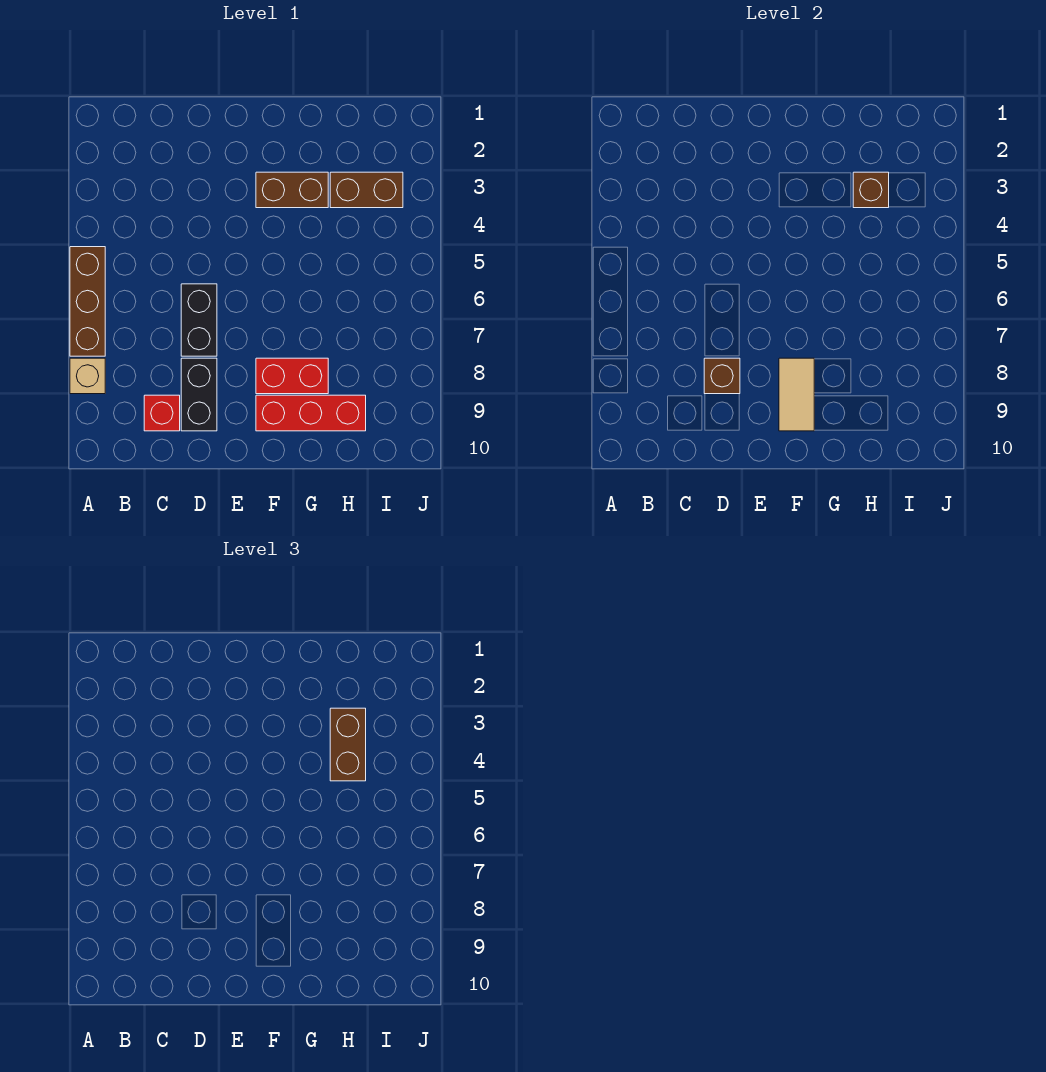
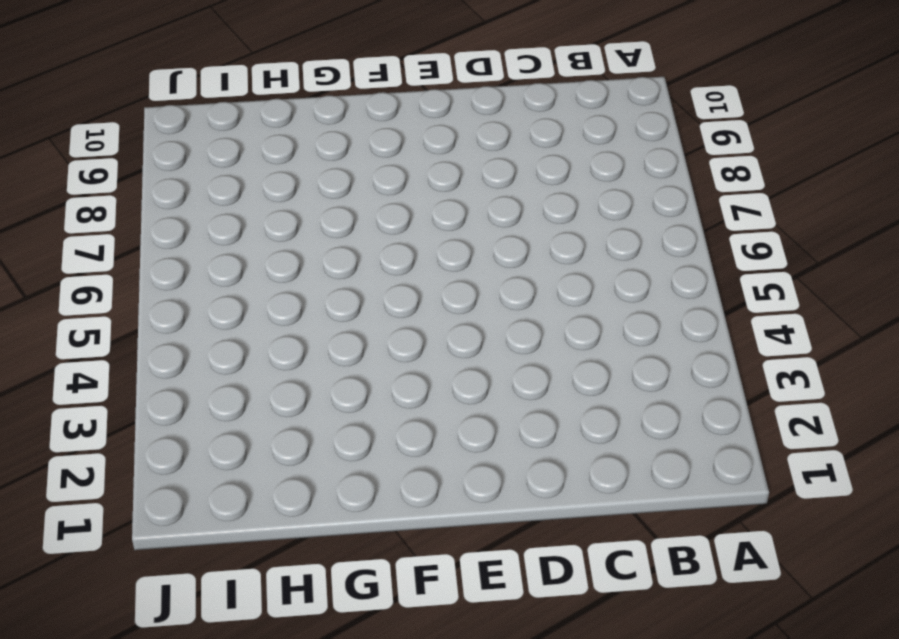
none -> brown 1x3 brick [70,247,105,356]
none -> tan 1x1 brick [70,358,105,394]
none -> red 1x1 brick [144,395,180,431]

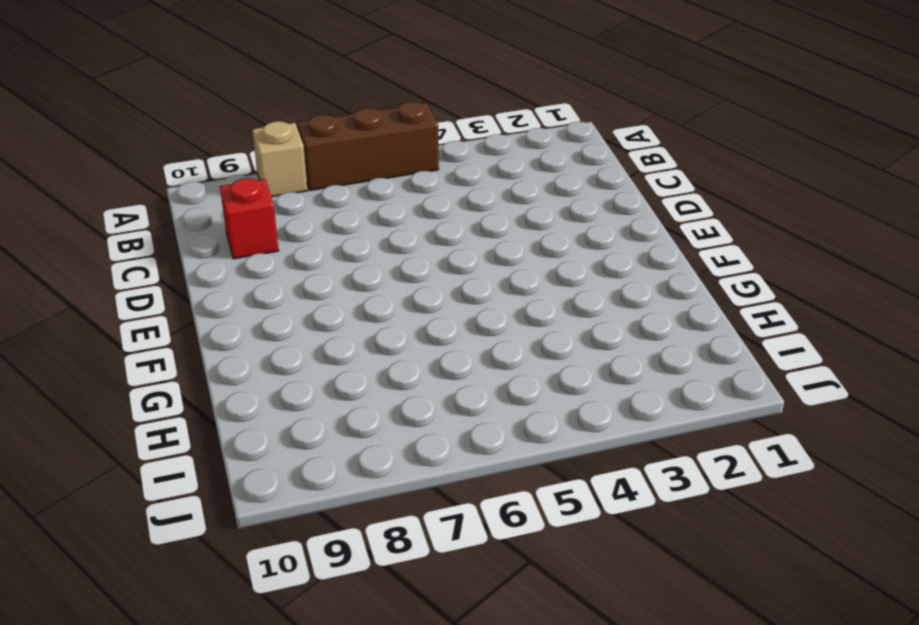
none -> black 1x2 brick [181,284,217,356]
none -> black 1x2 brick [181,358,217,431]
none -> brown 1x2 brick [256,172,328,208]

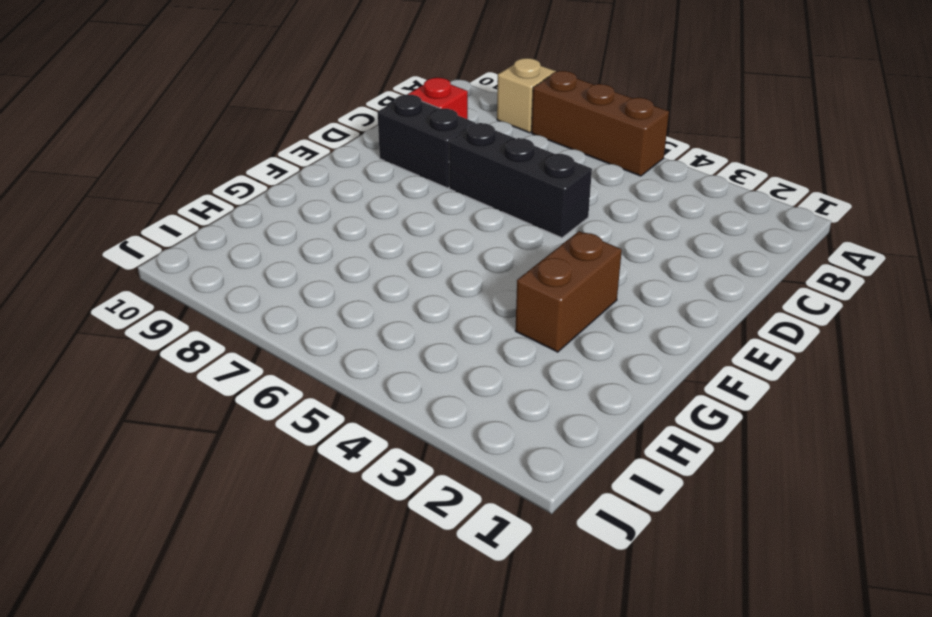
black 1x3 brick [449,123,592,238] -> black 1x2 brick [181,284,217,356]
none -> red 1x2 brick [256,358,328,394]
none -> red 1x3 brick [256,395,366,431]
none -> brown 1x2 brick [330,172,403,208]

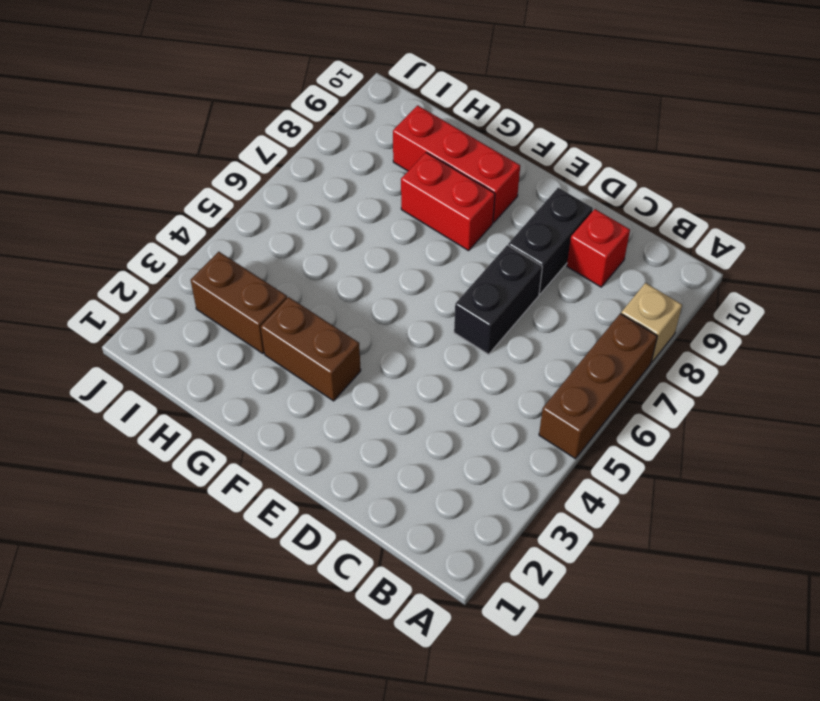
none -> brown 1x1 brick [704,358,740,394]
none -> tan 1x2 tile [779,358,814,431]
none -> brown 1x1 brick [853,172,889,208]

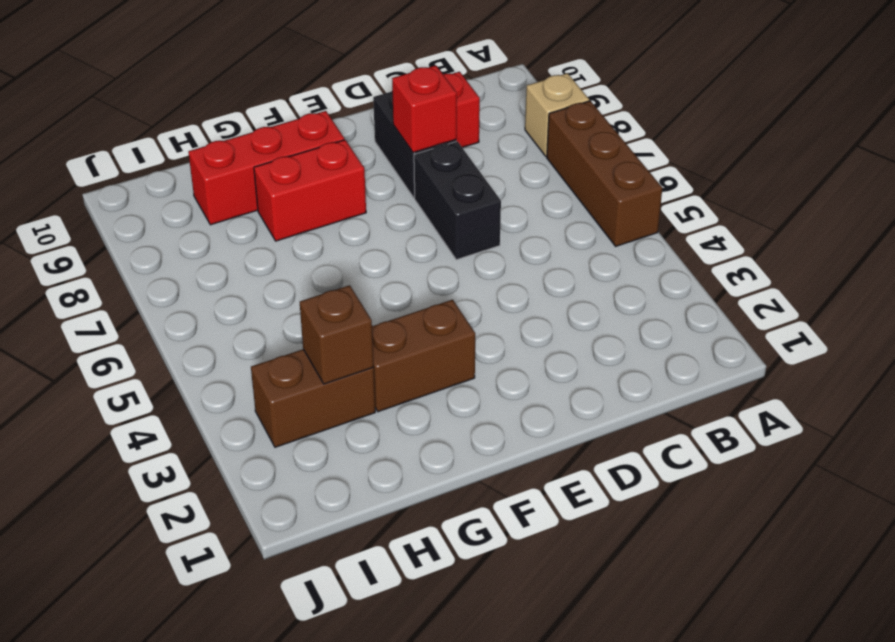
red 1x1 brick [392,65,457,153] -> brown 1x1 brick [704,358,740,394]
none -> tan 1x2 tile [779,358,814,431]
none -> brown 1x2 brick [330,708,366,781]

